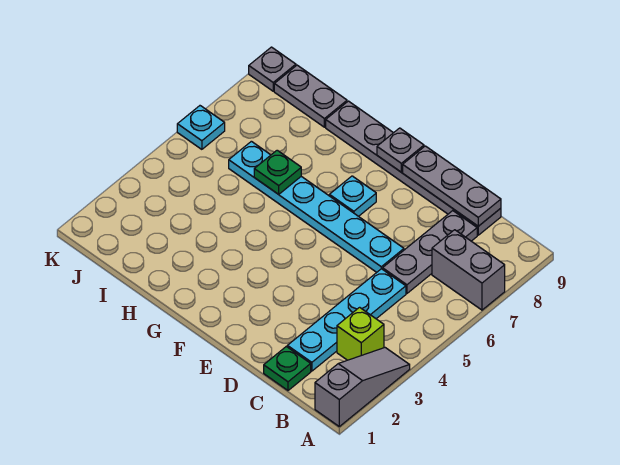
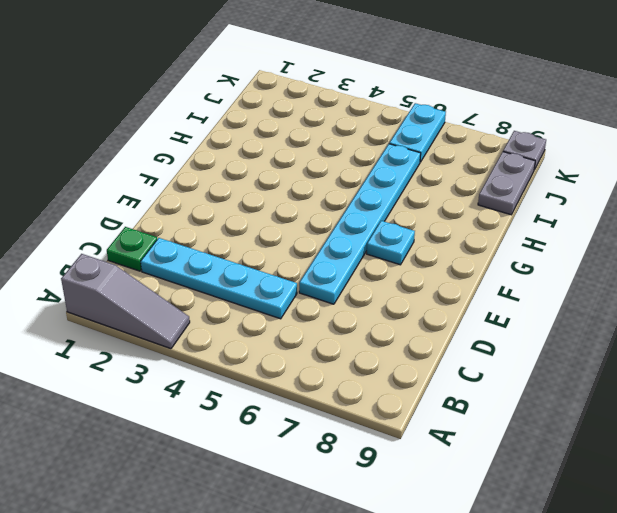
cyan 1x2 plate [389,103,446,162] -> cyan 1x1 plate [177,106,225,149]
none -> grey 1x2 brick [432,230,505,310]
none -> lime 1x1 brick [337,307,384,360]
none -> grey 1x3 plate [383,211,477,293]

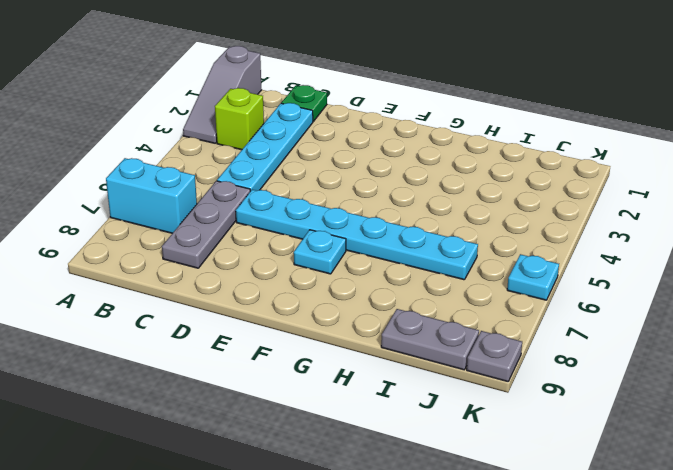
cyan 1x2 brick [106,158,197,233] -> grey 1x2 brick [432,230,505,310]
none -> grey 1x6 plate [326,101,501,235]
none -> grey 1x3 plate [403,146,501,226]
none -> grey 1x1 plate [377,128,424,172]

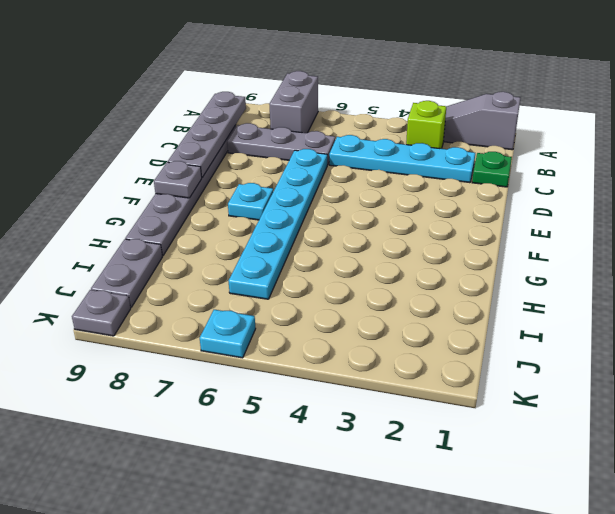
grey 1x4 plate [168,92,246,177] -> grey 1x3 plate [403,146,501,226]
none -> green 1x1 plate [254,150,301,194]

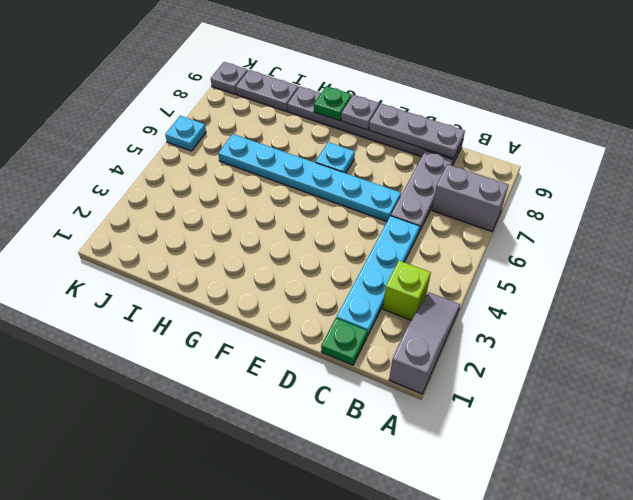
green 1x1 plate [314,86,352,121] -> green 1x1 plate moved to [254,150,301,194]

